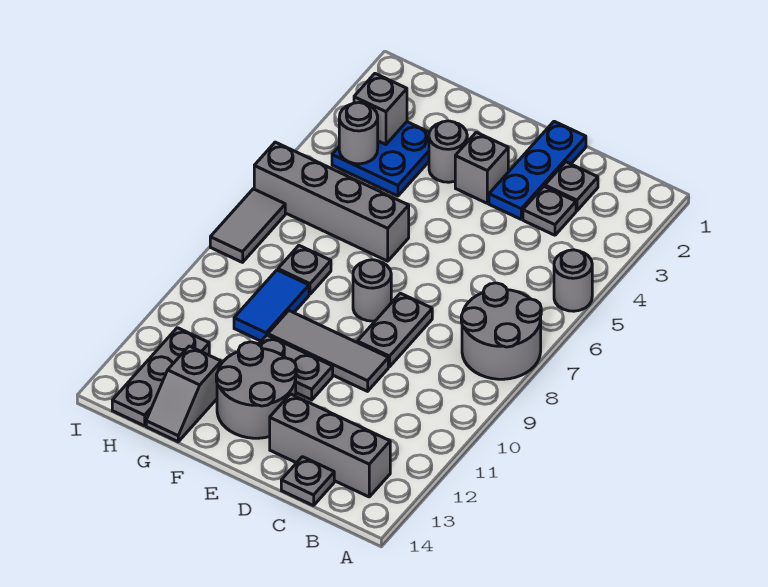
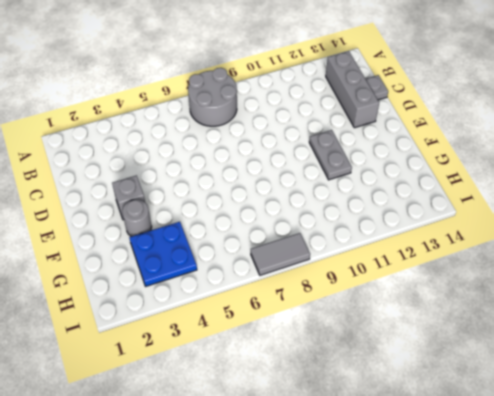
none -> grey 1x1 round brick [554,250,592,311]
none -> grey 1x1 plate [545,162,598,211]
none -> grey 1x1 plate [523,187,576,235]

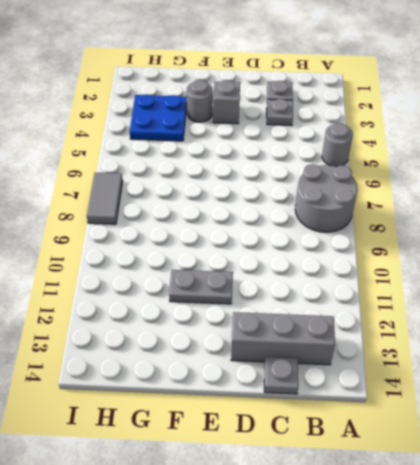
none -> blue 1x3 plate [489,121,586,219]
none -> grey 1x2 plate [357,293,432,367]
none -> grey 1x3 tile [268,311,388,391]

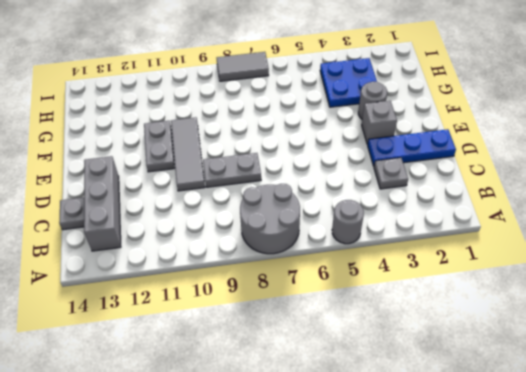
none -> grey 1x1 plate [545,162,598,211]
none -> grey 1x1 round brick [353,260,391,321]
none -> grey 2x2 round brick [216,342,296,438]

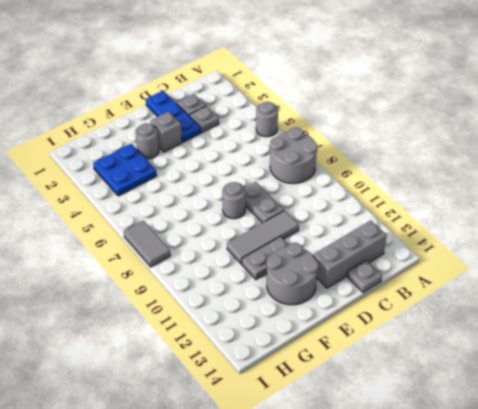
none -> grey 1x4 brick [254,142,409,261]
none -> grey 1x1 plate [278,246,331,294]
none -> blue 1x2 tile [234,270,309,341]

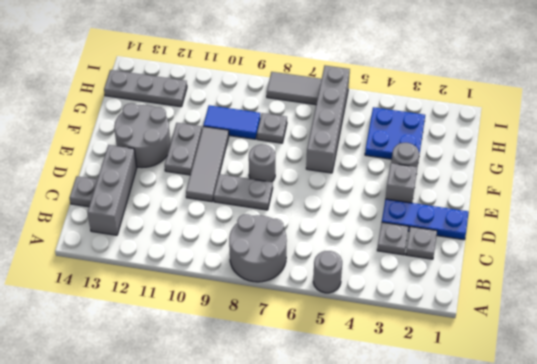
none -> grey 1x2 slope [146,346,221,442]
none -> grey 1x1 brick [354,74,407,144]
none -> grey 1x1 round brick [339,103,378,164]

